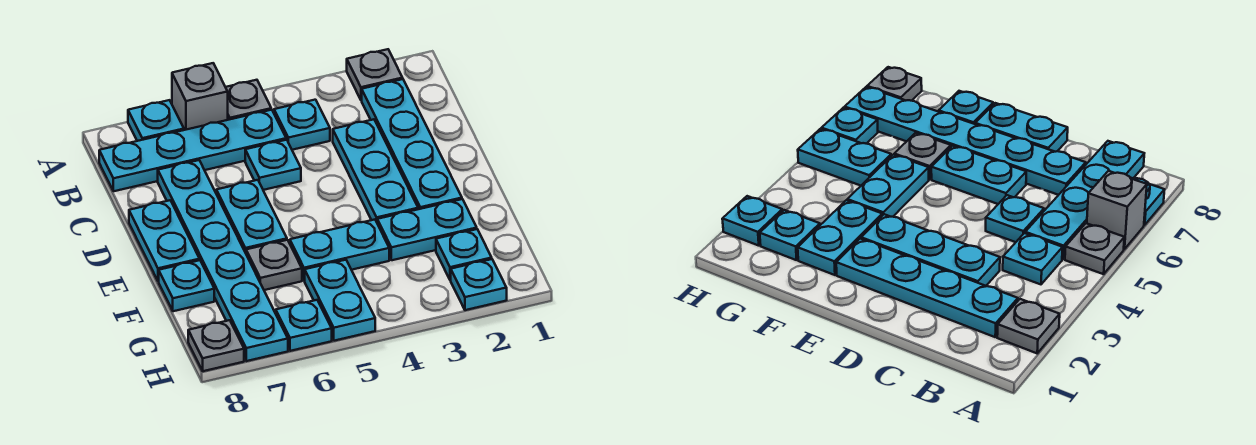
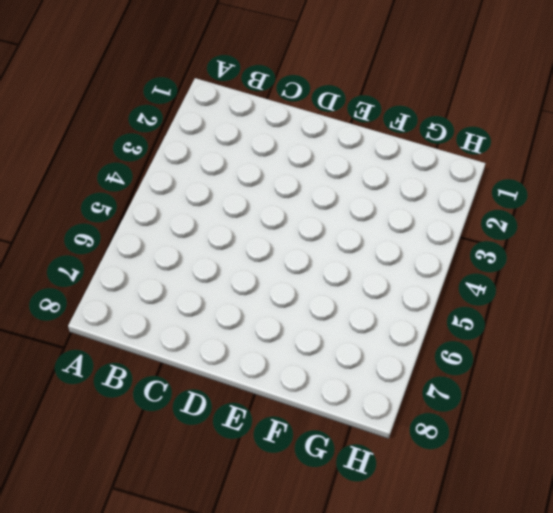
none -> grey 1x1 plate [347,49,403,100]
none -> grey 1x1 plate [226,80,271,120]
none -> grey 1x1 brick [172,63,228,130]

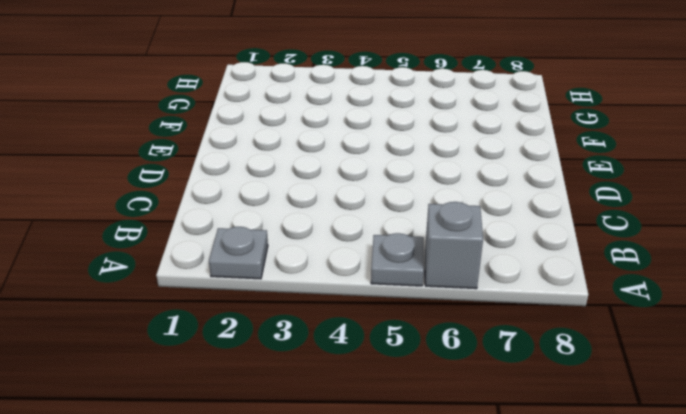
none -> cyan 1x1 plate [128,100,184,141]
none -> cyan 1x4 plate [362,79,462,209]
none -> cyan 1x1 plate [274,100,330,150]

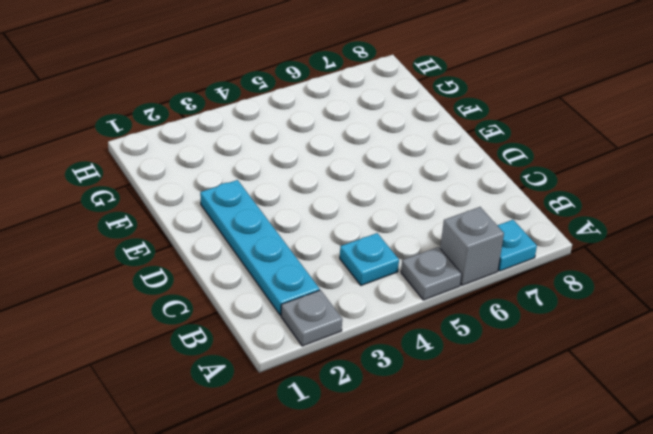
none -> cyan 1x4 plate [99,110,286,191]
none -> cyan 1x3 plate [333,119,418,222]
none -> cyan 1x1 plate [245,140,301,190]

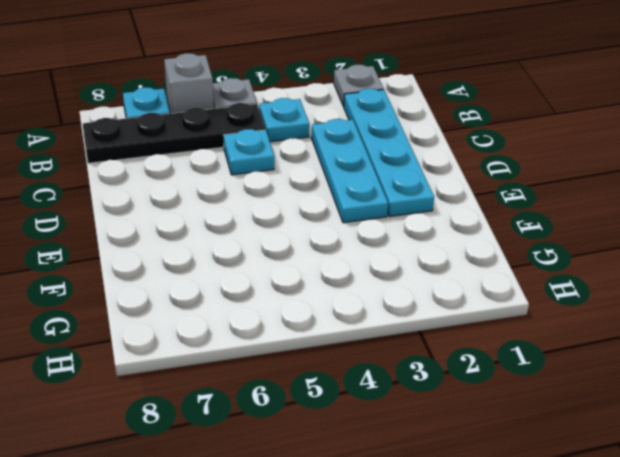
black 1x4 plate [83,103,265,163] -> cyan 1x4 plate [99,110,286,191]
none -> cyan 1x6 plate [158,160,288,361]
none -> cyan 1x2 plate [216,180,287,253]
none -> cyan 1x2 plate [129,200,200,281]

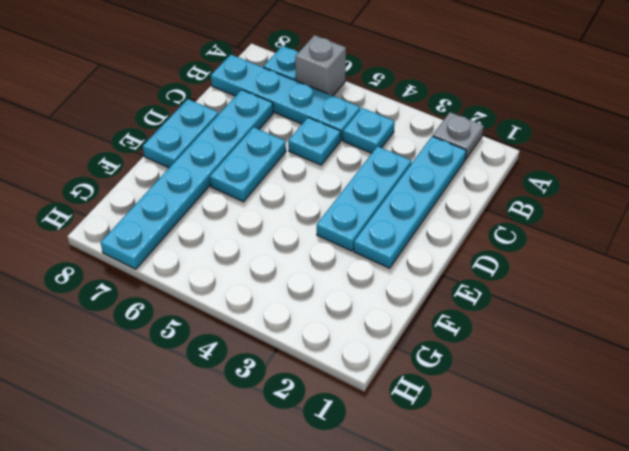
none -> grey 1x1 plate [226,80,271,120]
none -> cyan 1x2 plate [377,199,477,260]
none -> cyan 1x2 plate [290,220,389,281]

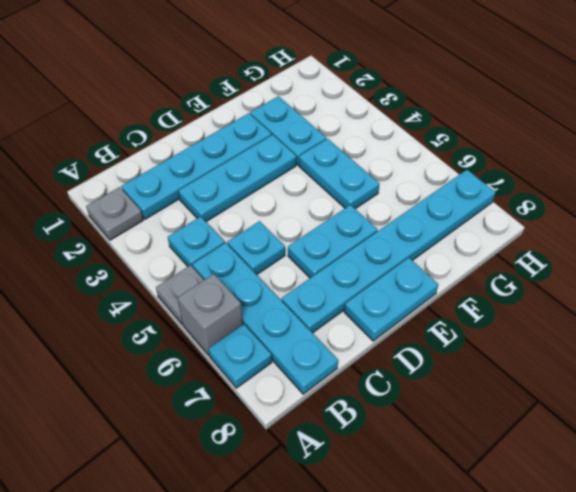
none -> grey 1x1 plate [246,240,302,290]
none -> cyan 1x1 plate [159,260,214,311]
none -> cyan 1x1 plate [436,229,492,280]

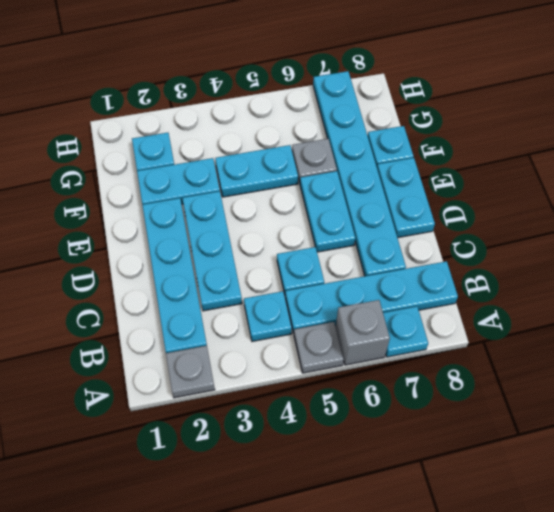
none -> cyan 1x2 plate [305,260,375,341]
none -> cyan 1x1 plate [451,259,507,310]
none -> cyan 1x1 plate [276,300,332,351]

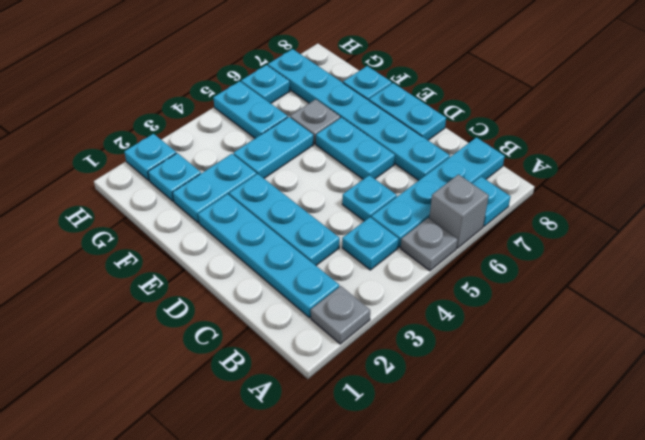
none -> grey 1x1 plate [188,320,244,371]

